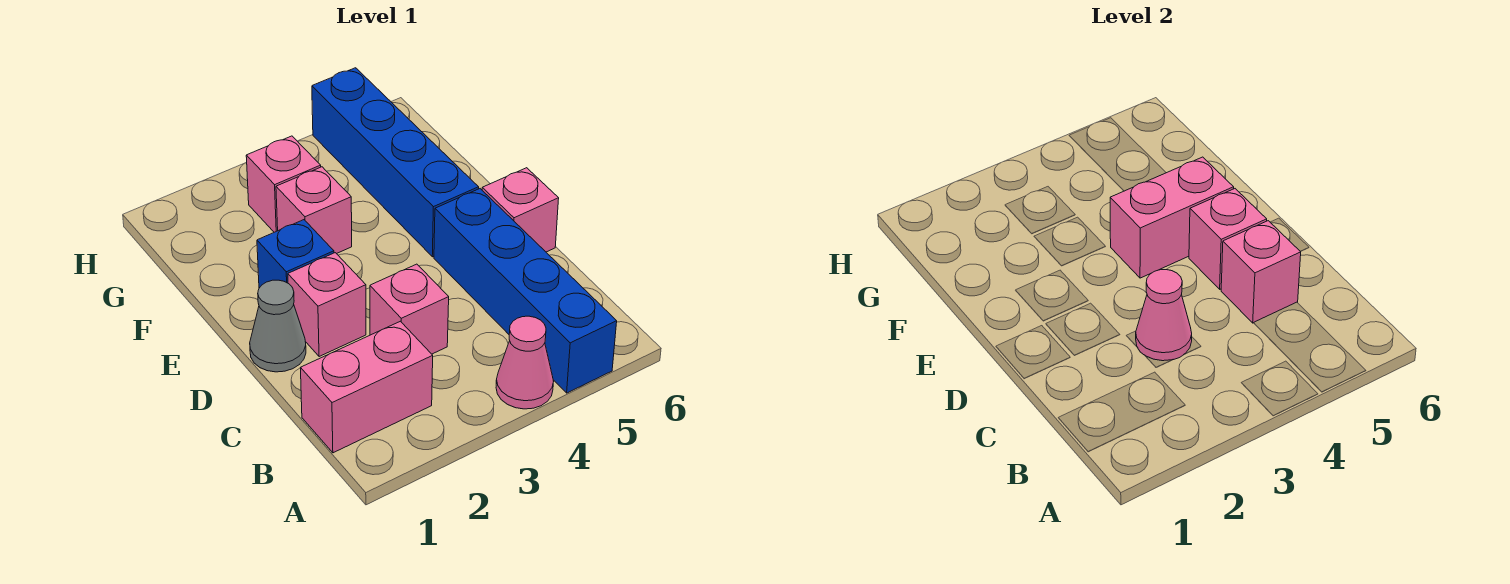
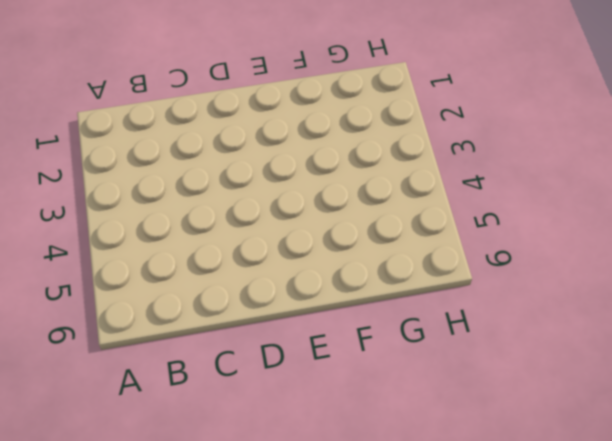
none -> pink 1x1 cone [496,316,554,409]
none -> blue 1x4 brick [434,189,617,393]
none -> pink 1x2 brick [301,321,433,453]

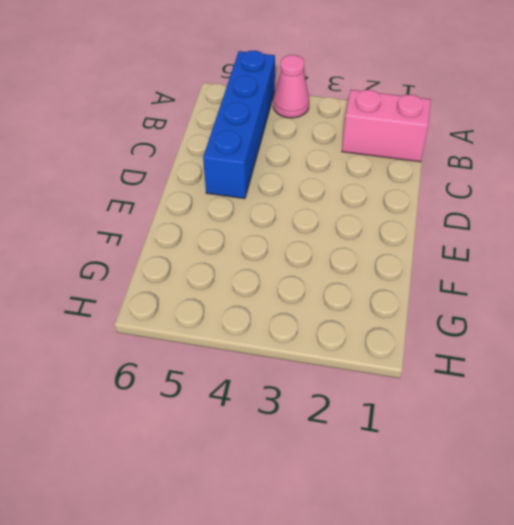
none -> pink 1x1 brick [370,264,449,354]
none -> grey 1x1 cone [250,280,306,372]
none -> pink 1x1 brick [288,253,366,357]

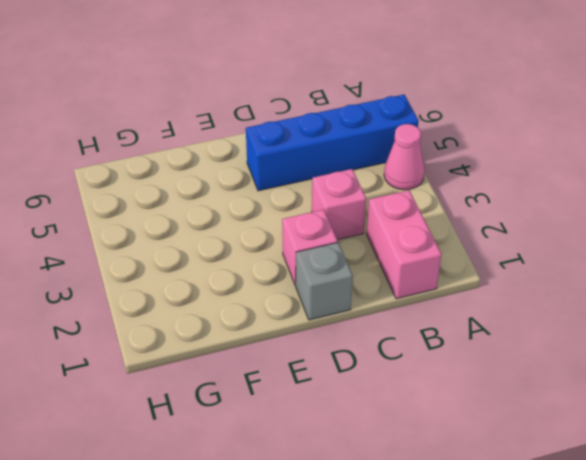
grey 1x1 brick [296,243,353,320] -> grey 1x1 cone [250,280,306,372]
none -> pink 1x1 brick [482,168,559,252]
none -> blue 1x1 brick [257,220,334,288]
none -> blue 1x4 brick [312,68,479,257]

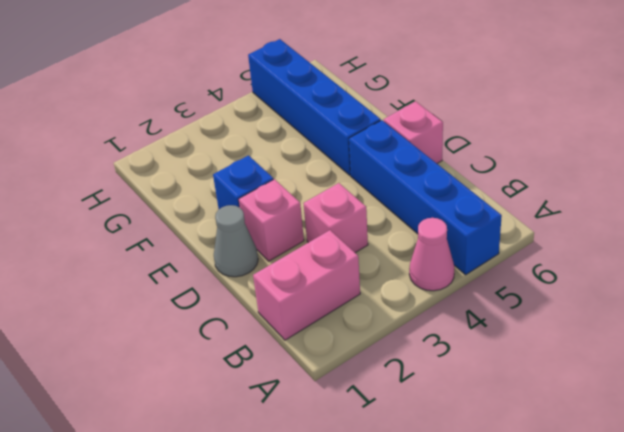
none -> pink 1x1 brick [276,167,352,254]
none -> pink 1x1 brick [246,136,321,232]
none -> pink 1x1 cone [1136,270,1192,361]

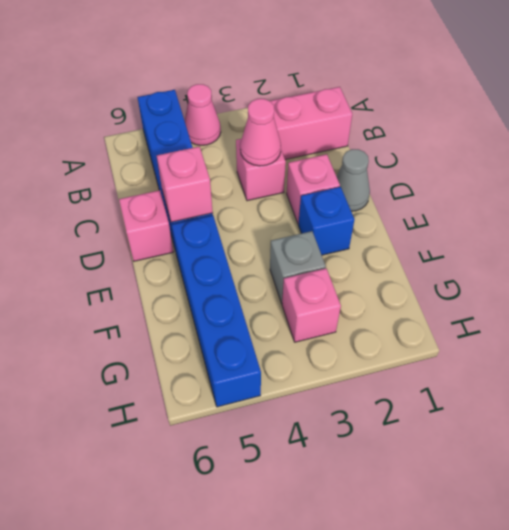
grey 1x1 brick [270,231,326,304] -> pink 1x1 brick [276,167,352,254]
none -> pink 1x1 brick [1221,221,1301,323]
none -> pink 1x2 brick [1110,157,1234,278]

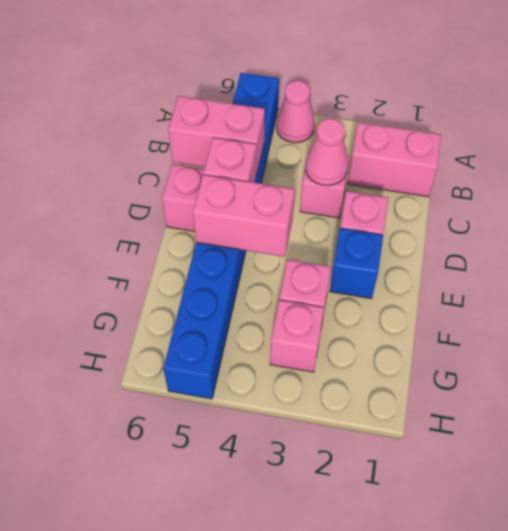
pink 1x2 brick [168,96,265,175] -> pink 1x1 brick [1221,221,1301,323]
none -> grey 1x1 cone [250,280,306,372]

